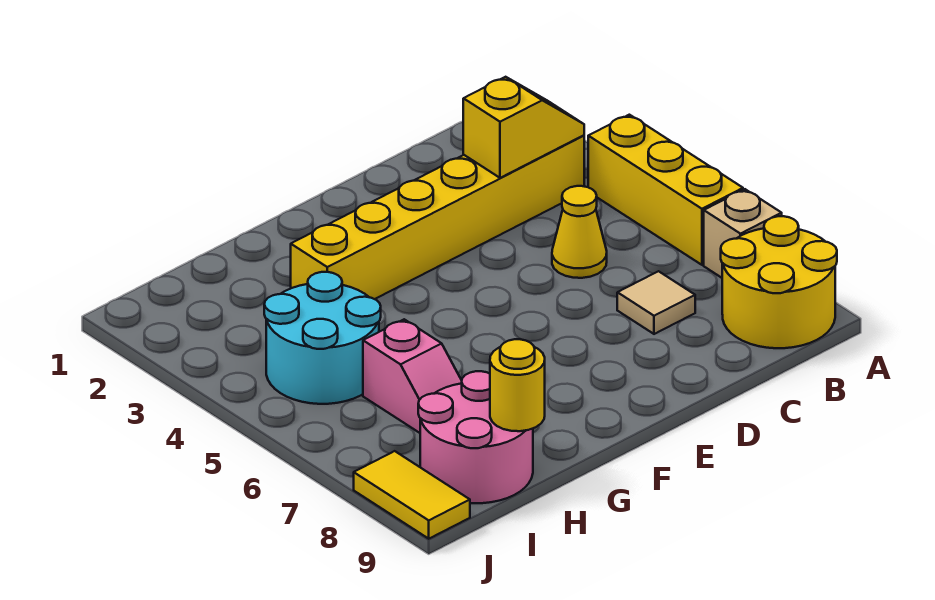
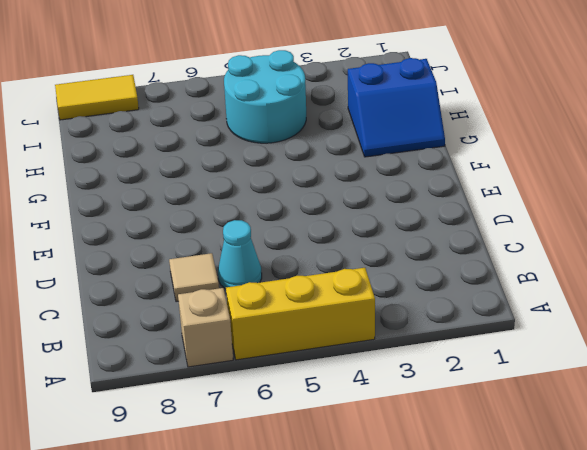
cyan 1x1 cone [218,220,262,289] -> none
blue 2x2 slope [348,58,445,157] -> none
none -> yellow 2x2 round brick [721,216,837,348]
none -> yellow 1x6 brick [291,135,584,299]
none -> yellow 1x1 cone [552,186,607,278]

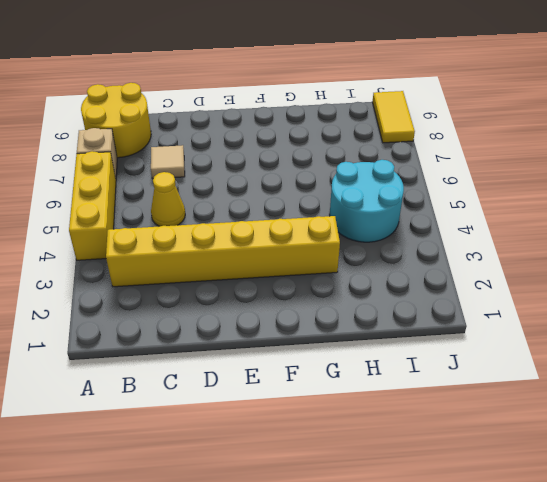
none -> pink 1x2 slope [363,319,462,433]
none -> pink 2x2 round brick [418,371,533,503]
none -> yellow 1x2 slope [463,77,584,178]

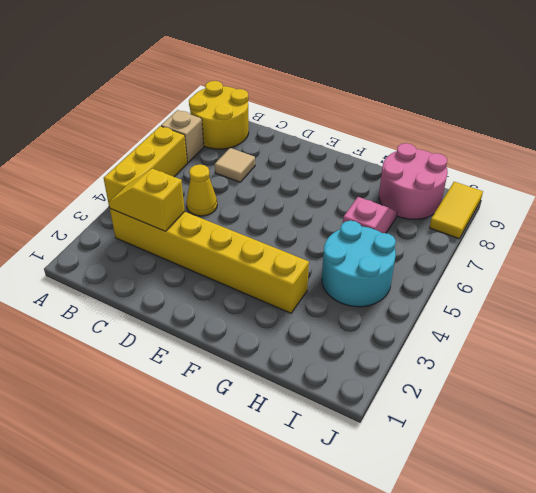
none -> yellow 1x1 round brick [490,339,545,431]

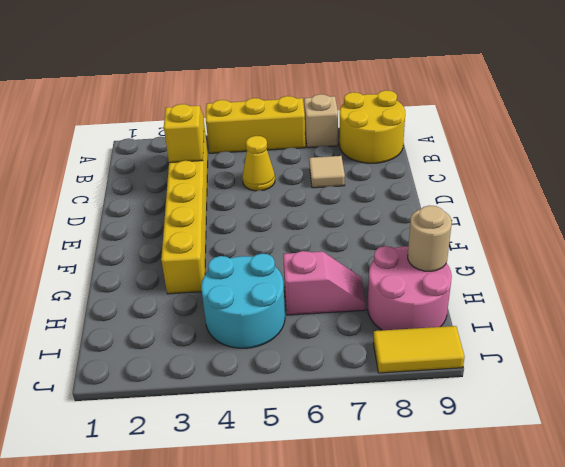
tan 1x1 round brick [408,205,452,271] -> yellow 1x1 round brick [490,339,545,431]

